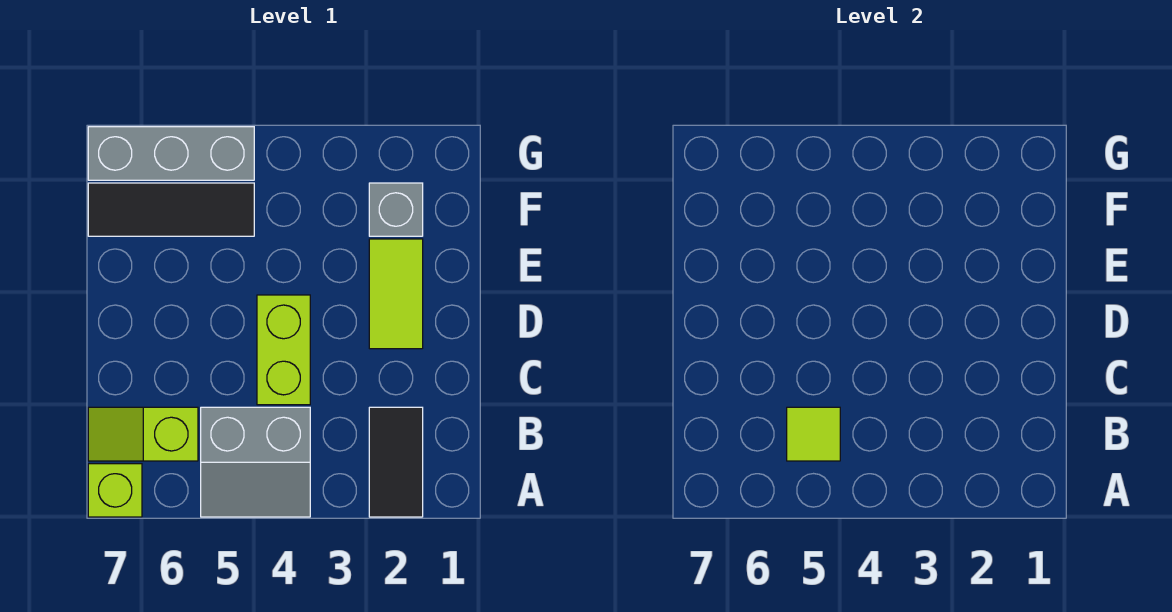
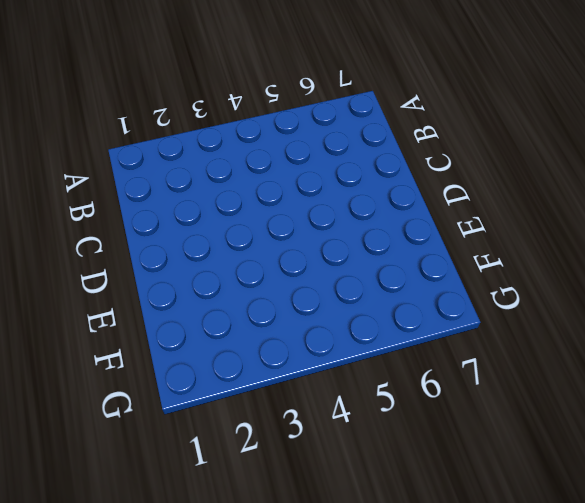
none -> black 1x2 tile [369,407,423,517]
none -> grey 2x2 slope [201,407,310,517]

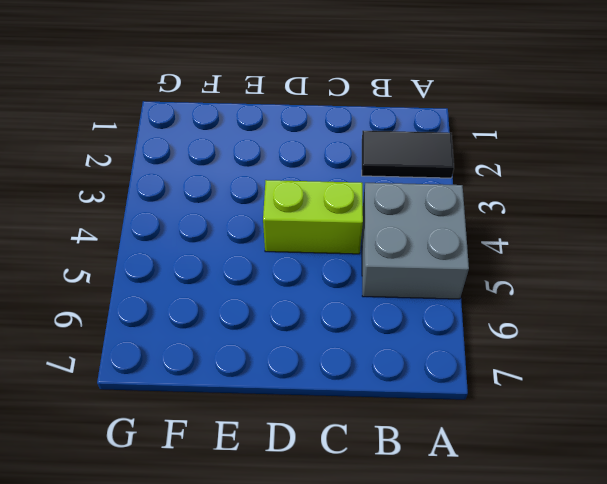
grey 2x2 brick [362,183,469,299] -> grey 2x2 slope [201,407,310,517]
none -> lime 1x1 brick [88,464,142,517]
none -> lime 1x2 slope [88,407,198,461]

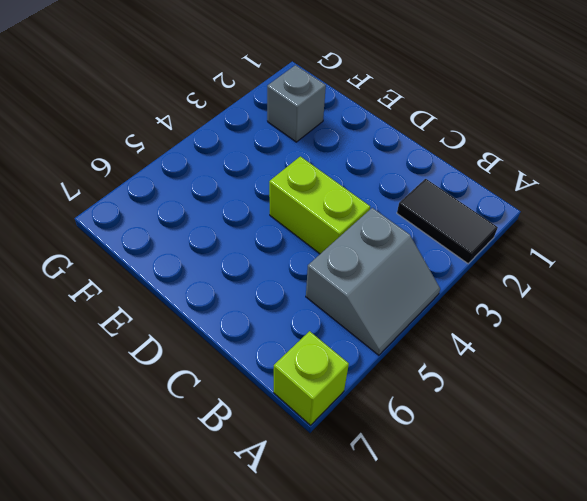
none -> lime 1x2 slope [88,407,198,461]
none -> lime 1x2 tile [369,239,423,349]

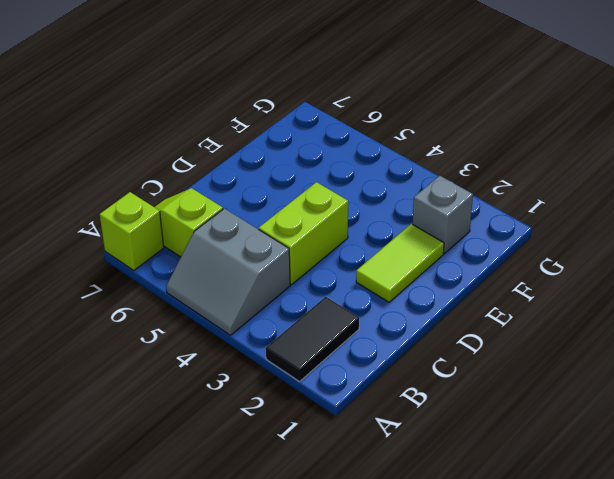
none -> black 1x3 tile [88,183,254,236]
none -> grey 1x3 brick [88,127,254,180]

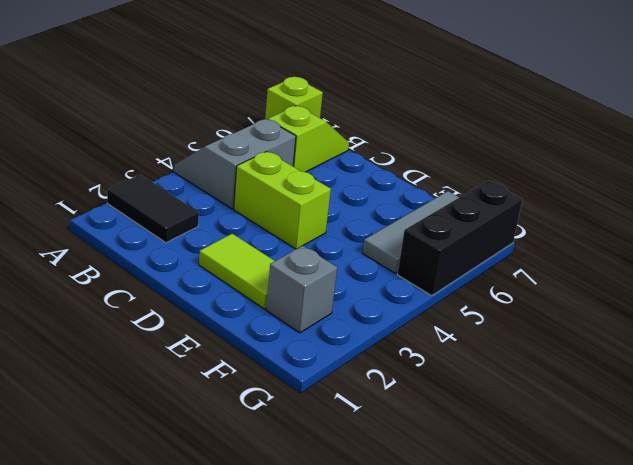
grey 1x3 tile [362,191,459,274] -> black 1x3 tile [88,183,254,236]
black 1x3 brick [397,181,523,296] -> grey 1x3 brick [88,127,254,180]
none -> lime 1x1 tile [787,407,840,461]

